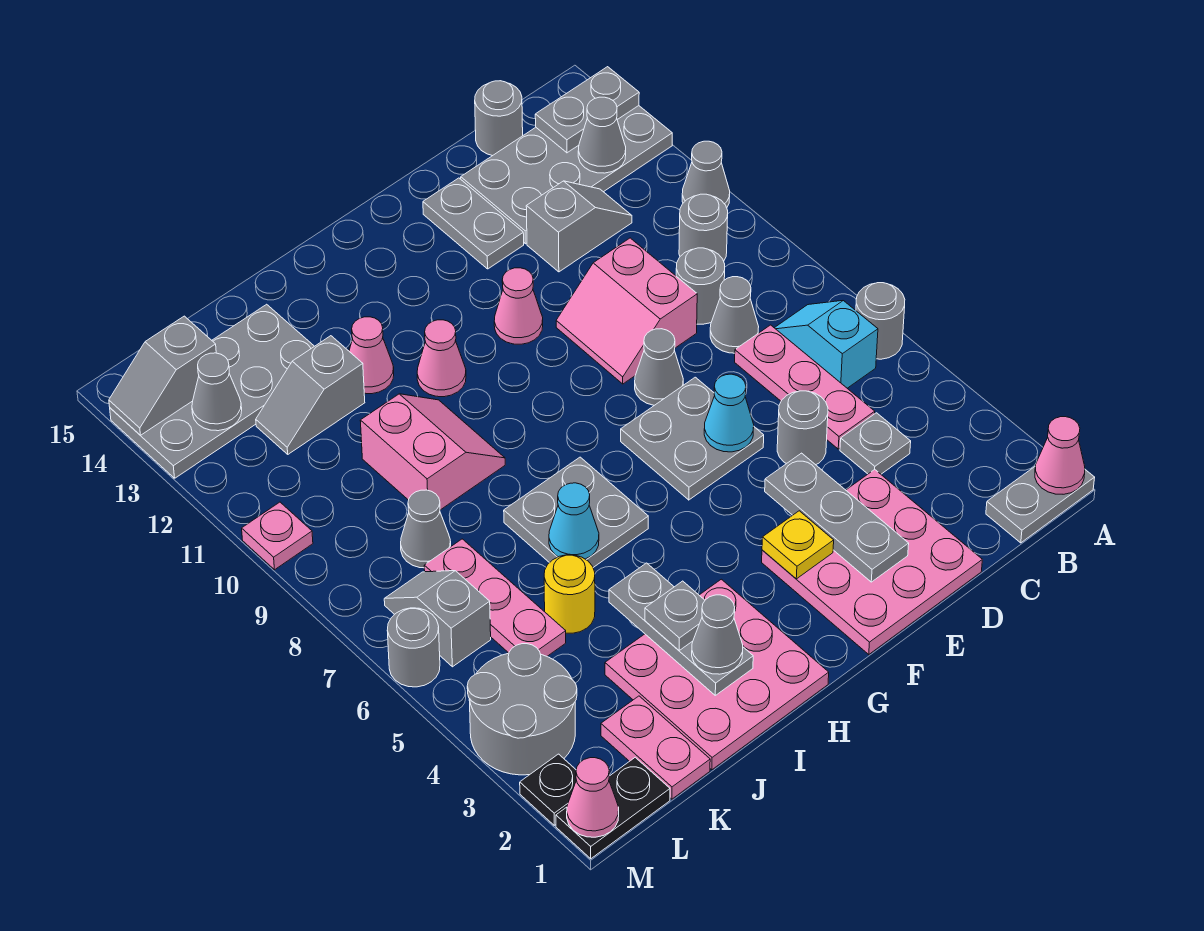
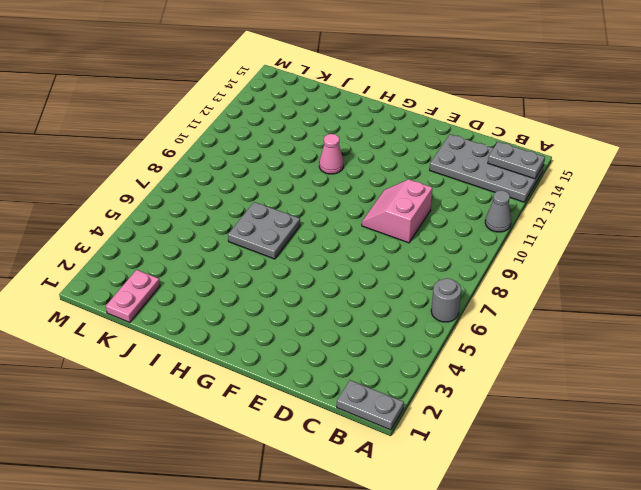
none -> cyan 1x2 slope [775,301,878,388]
none -> grey 1x1 round brick [679,194,728,261]
none -> grey 1x1 plate [840,413,911,474]
none -> pink 1x3 plate [735,325,875,449]

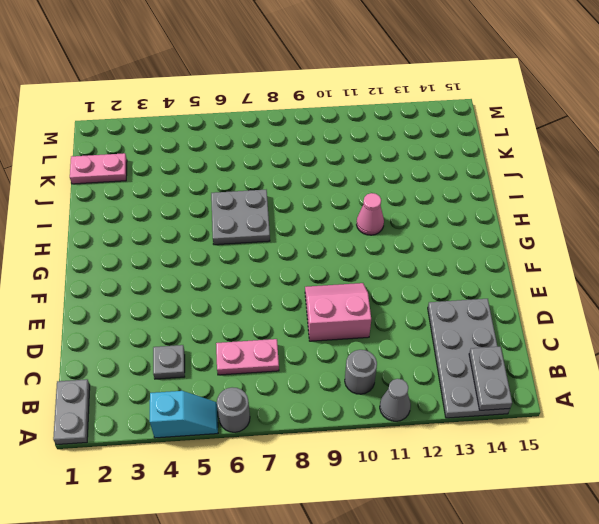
cyan 1x2 slope [150,391,218,438] -> cyan 1x2 slope moved to [775,301,878,388]
pink 1x2 plate [216,339,279,375] -> pink 1x3 plate [735,325,875,449]
none -> grey 1x1 cone [710,277,759,353]
none -> grey 1x1 round brick [676,248,725,324]
none -> grey 1x2 slope [526,181,632,272]
none -> grey 1x1 round brick [475,81,523,156]

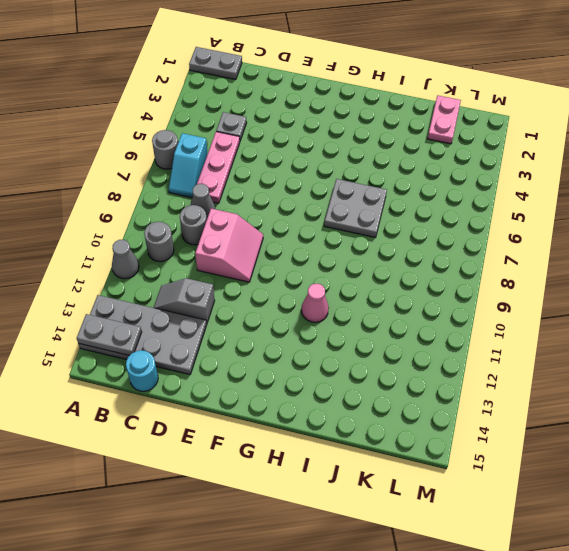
cyan 1x1 round brick [126,350,158,391] -> grey 1x1 round brick [475,81,523,156]
none -> pink 3x3 plate [762,470,982,654]
none -> grey 1x1 round brick [777,391,828,465]
none -> grey 2x2 plate [621,377,764,500]
none -> grey 1x1 cone [635,329,683,405]

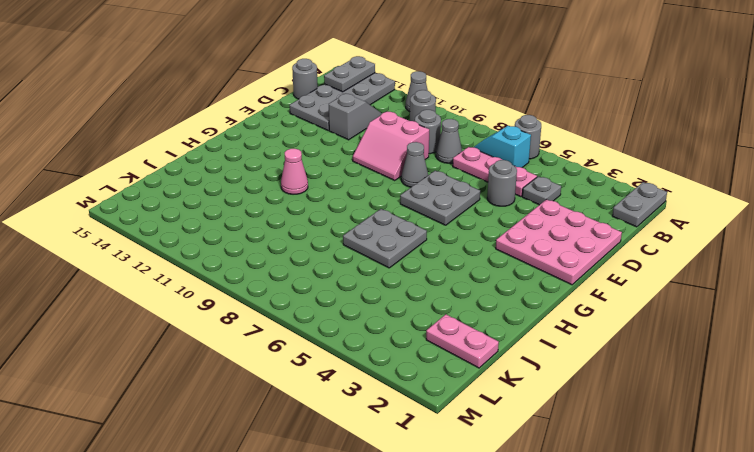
none -> grey 1x2 plate [423,178,524,269]
none -> pink 1x1 cone [494,268,543,344]
none -> pink 3x3 plate [605,579,829,770]
none -> pink 2x2 slope [360,394,505,510]

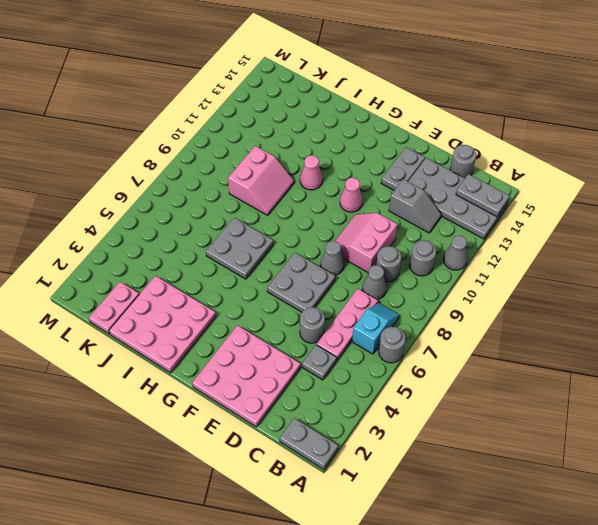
none -> pink 1x1 cone [349,317,394,394]
none -> yellow 1x1 round brick [544,555,595,633]
none -> grey 1x2 slope [256,336,365,454]
none -> grey 2x4 plate [110,304,314,478]

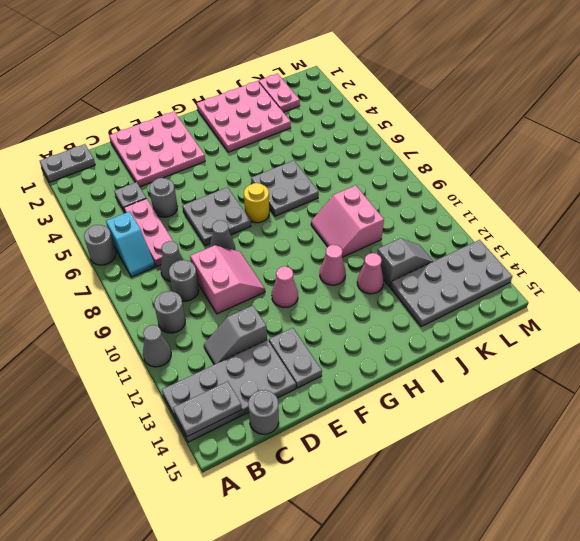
yellow 1x1 round brick [244,183,269,223] -> yellow 1x1 round brick moved to [544,555,595,633]
none -> pink 1x3 plate [424,539,566,656]
none -> grey 1x1 cone [401,490,451,568]
none -> black 1x2 plate [556,757,670,859]
none -> grey 2x2 round brick [467,644,577,775]

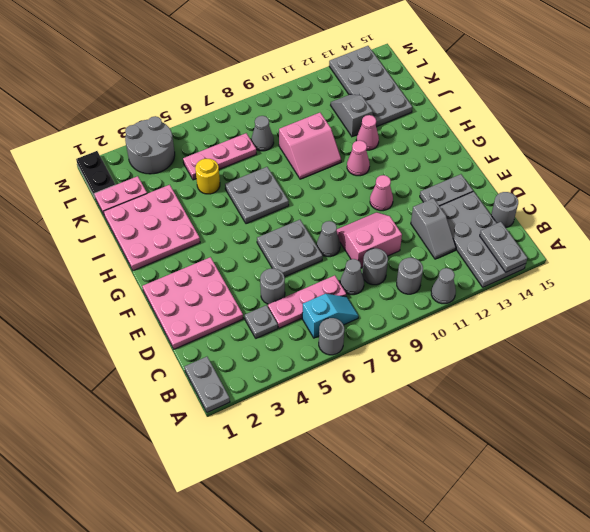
none -> grey 1x2 slope [384,571,491,667]
none -> black 1x1 plate [520,754,576,825]
none -> grey 1x1 round brick [387,608,440,687]
none -> pink 1x1 plate [242,502,313,570]

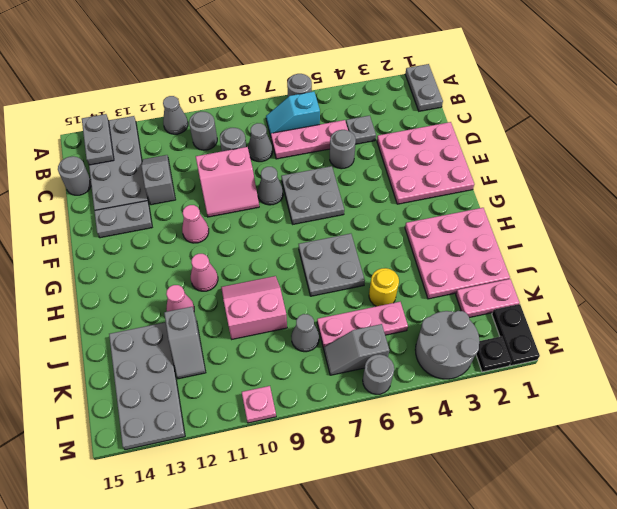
none -> pink 1x1 cone [1035,417,1085,494]
none -> grey 1x1 cone [578,97,626,173]
none -> grey 1x3 plate [765,453,909,582]
none -> cyan 1x1 cone [704,374,754,452]

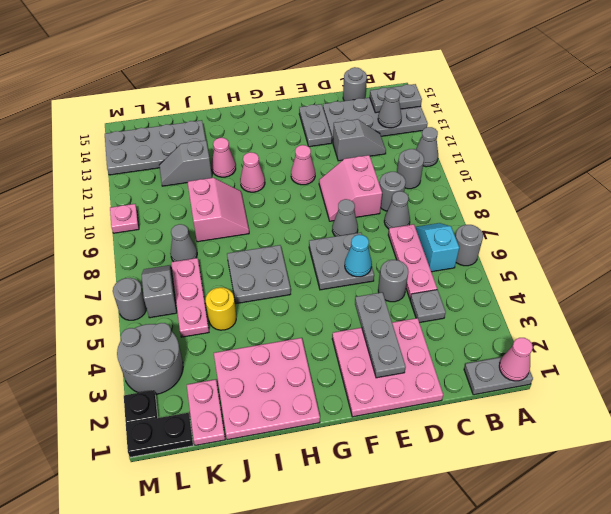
none -> yellow 1x1 plate [762,511,834,579]
none -> grey 1x3 plate [609,563,753,695]
none -> cyan 1x1 cone [549,483,599,559]
none -> grey 1x1 cone [192,353,242,431]

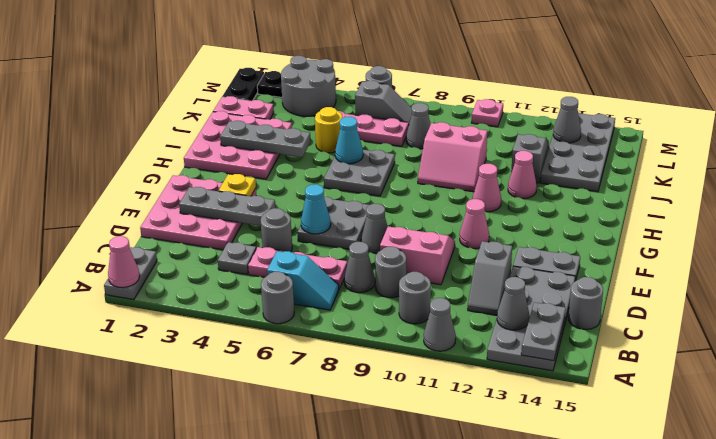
none -> grey 1x2 slope [109,316,216,435]
none -> pink 1x1 cone [567,758,619,837]
none -> grey 1x1 cone [692,595,743,674]
none -> grey 1x1 plate [645,581,705,650]

